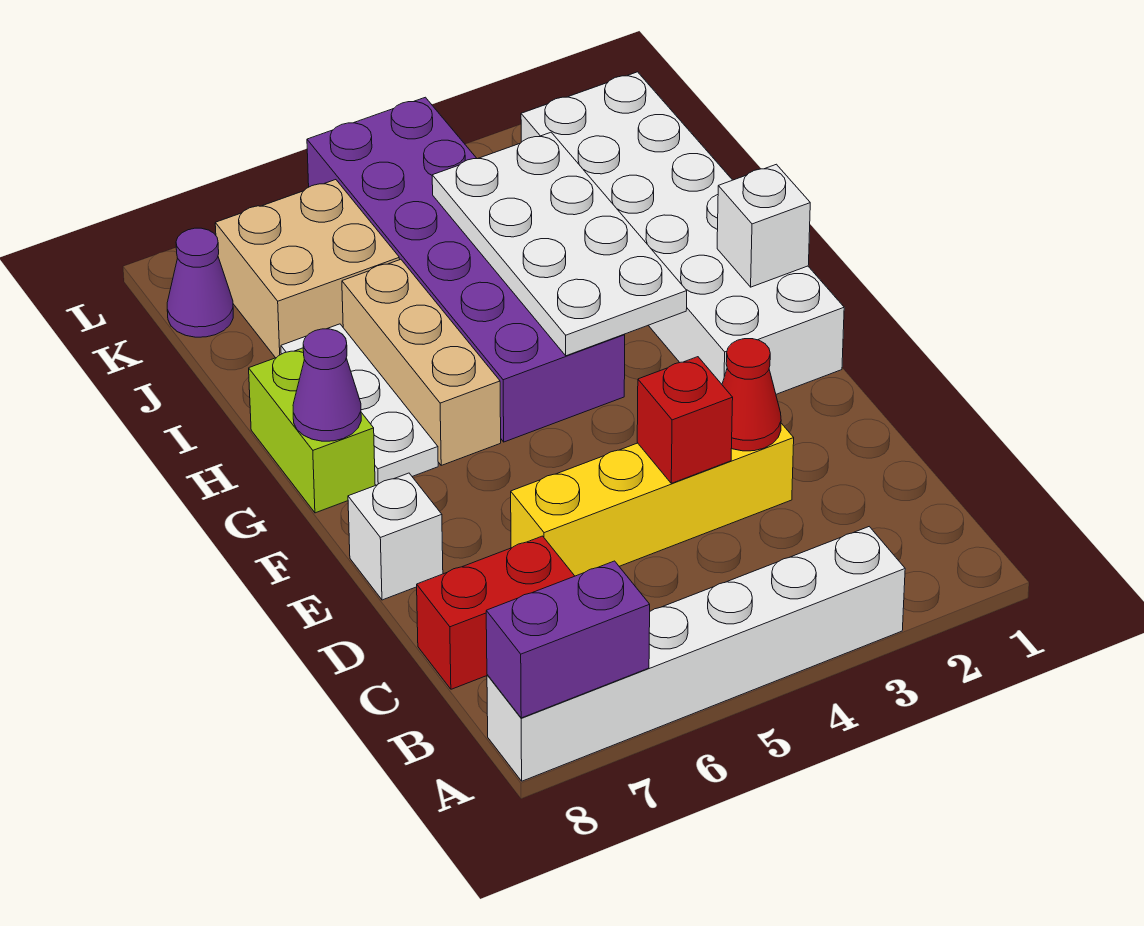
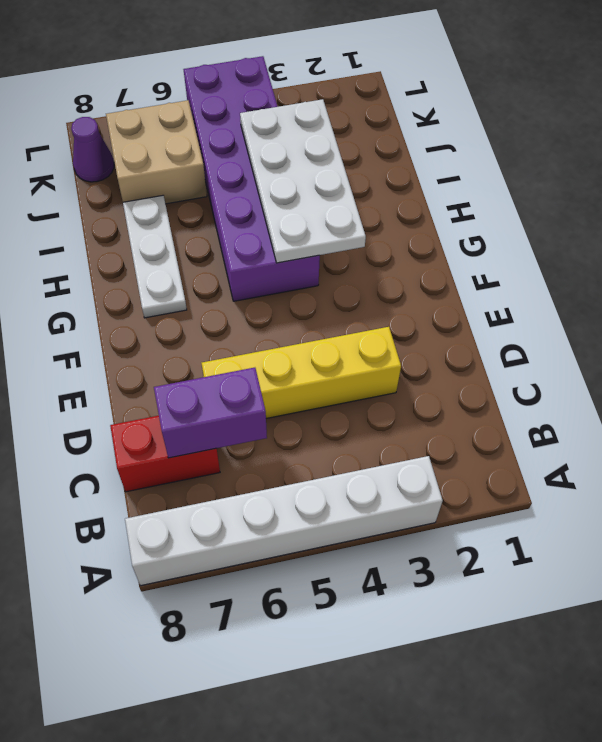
purple 1x2 brick [154,368,267,458] -> purple 1x2 brick moved to [486,561,650,718]
none -> white 1x1 brick [348,473,443,600]
none -> white 2x6 brick [521,72,844,394]
none -> tan 1x3 brick [342,259,501,465]

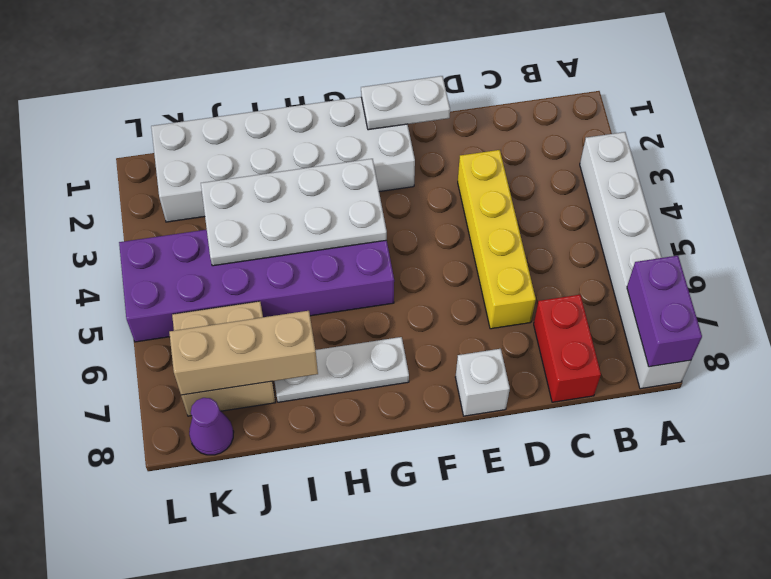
white 1x2 plate [361,76,450,130] -> none
tan 1x3 brick [169,311,318,395] -> tan 1x3 brick moved to [342,259,501,465]
none -> lime 1x2 brick [249,348,375,513]
none -> red 1x1 cone [722,339,781,451]
none -> red 1x1 brick [637,357,733,483]

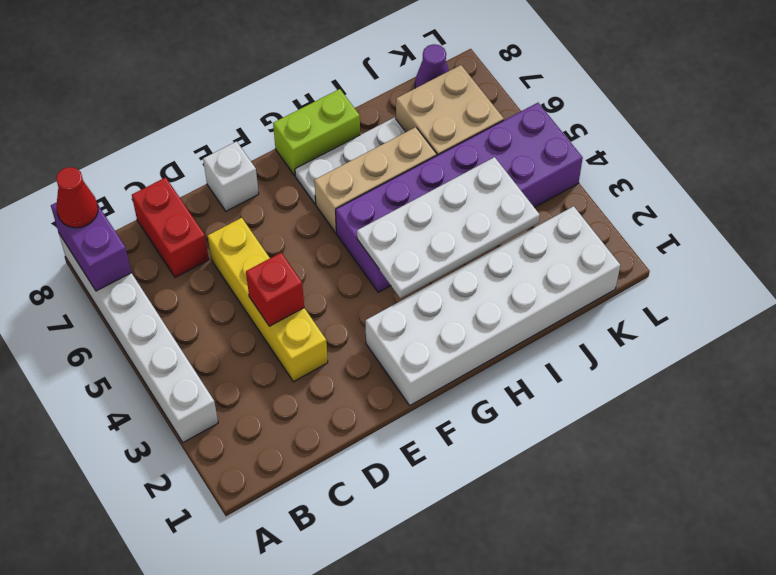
red 1x1 cone [56,167,98,228] -> red 1x1 cone moved to [722,339,781,451]
none -> white 1x1 brick [717,164,810,287]
none -> purple 1x1 cone [293,329,361,441]

